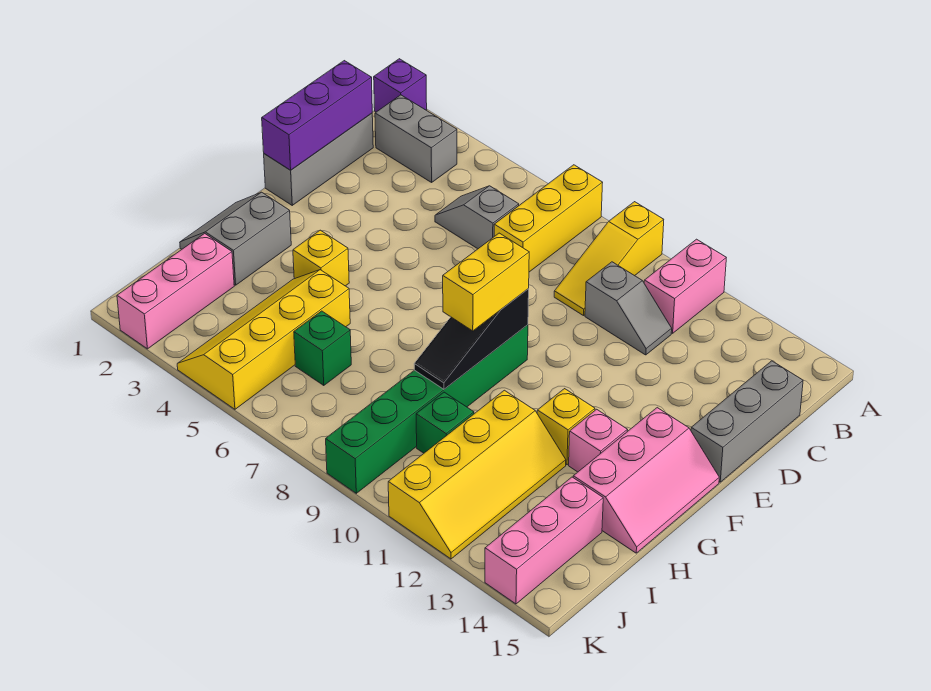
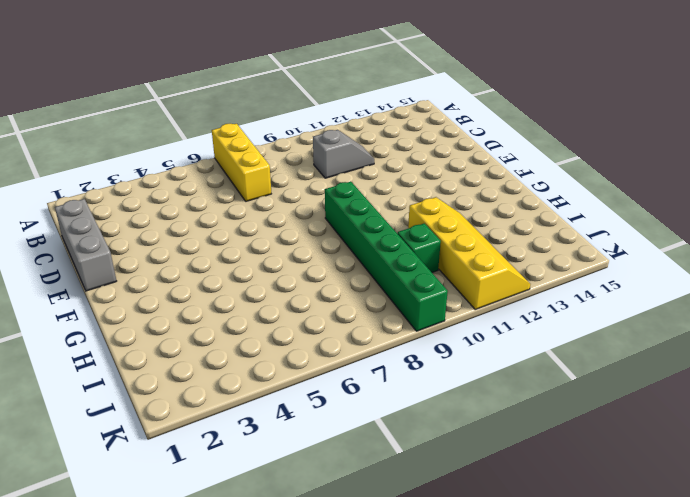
none -> purple 1x1 brick [374,59,427,112]
none -> yellow 1x3 slope [554,202,664,316]
none -> pink 1x2 brick [644,239,726,333]

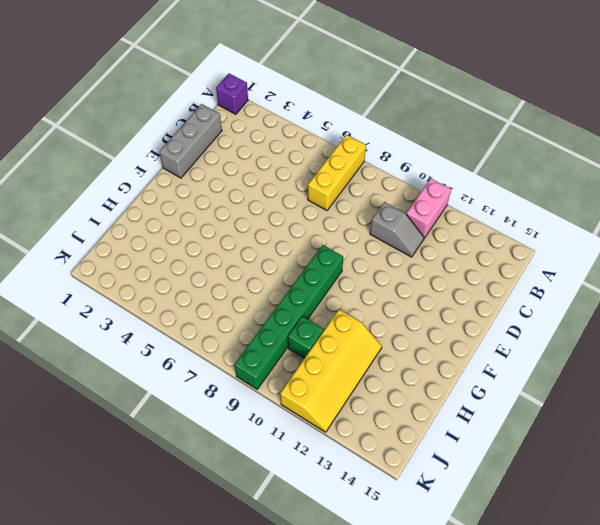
none -> yellow 1x3 slope [554,202,664,316]
none -> grey 1x2 brick [375,95,457,182]
none -> grey 1x2 slope [435,186,519,249]

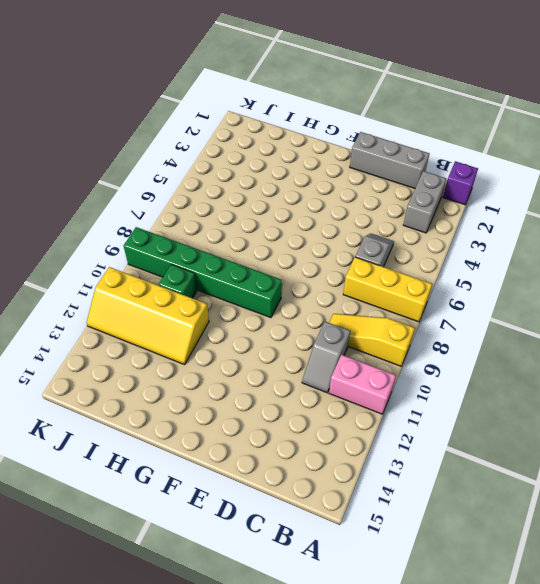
none -> grey 1x3 brick [691,361,803,482]
none -> pink 2x3 slope [573,408,719,553]
none -> grey 2x2 slope [180,192,291,285]

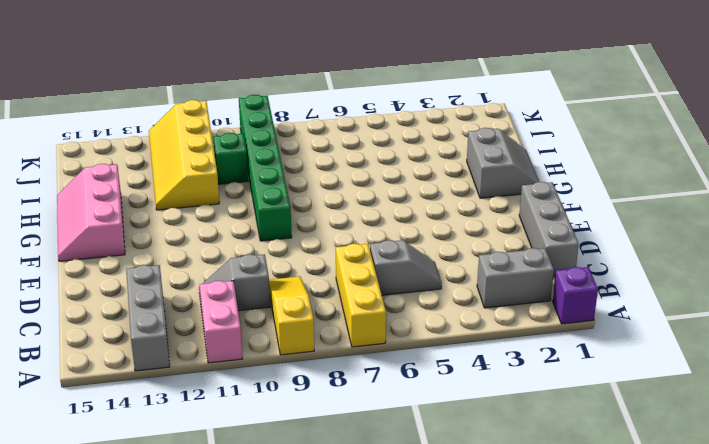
grey 1x3 brick [126,265,170,371] -> grey 1x3 brick moved to [691,361,803,482]
none -> yellow 1x1 brick [293,230,349,286]
none -> yellow 1x1 brick [537,389,595,465]
none -> pink 1x1 brick [569,409,627,472]

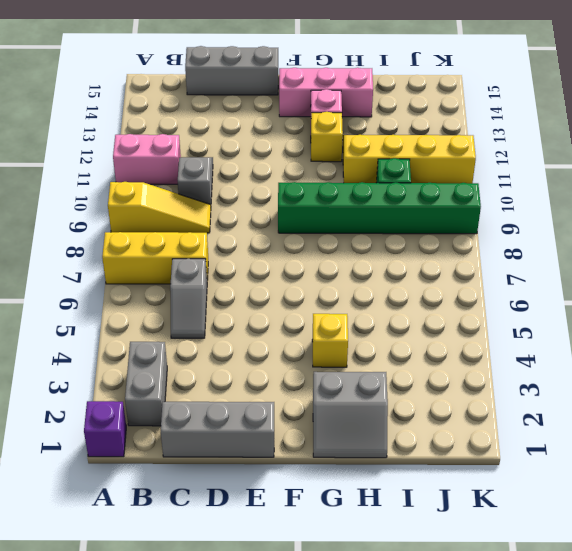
none -> yellow 2x4 slope [177,270,350,409]
none -> pink 1x3 brick [117,233,234,349]
none -> green 1x1 brick [294,311,351,385]

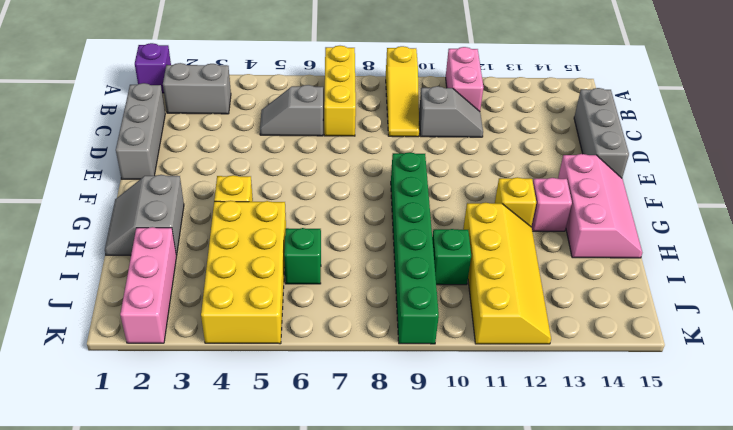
yellow 2x4 brick [201,201,286,344] -> yellow 2x4 slope [177,270,350,409]
none -> pink 1x3 brick [485,477,603,604]
none -> purple 1x3 brick [262,61,372,170]
none -> black 1x3 slope [414,289,529,389]

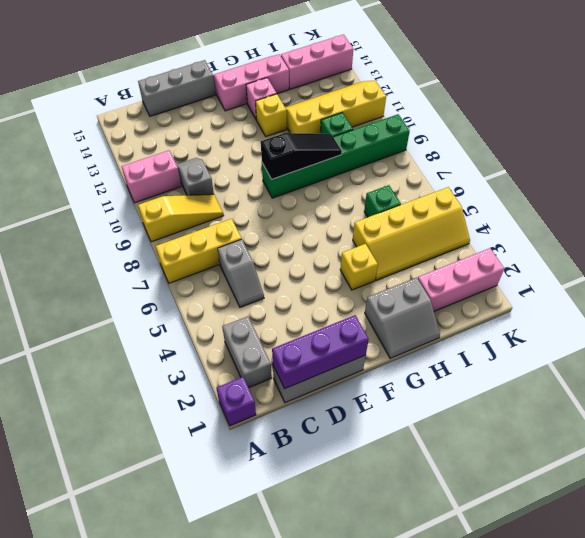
none -> yellow 1x2 brick [443,233,529,331]

